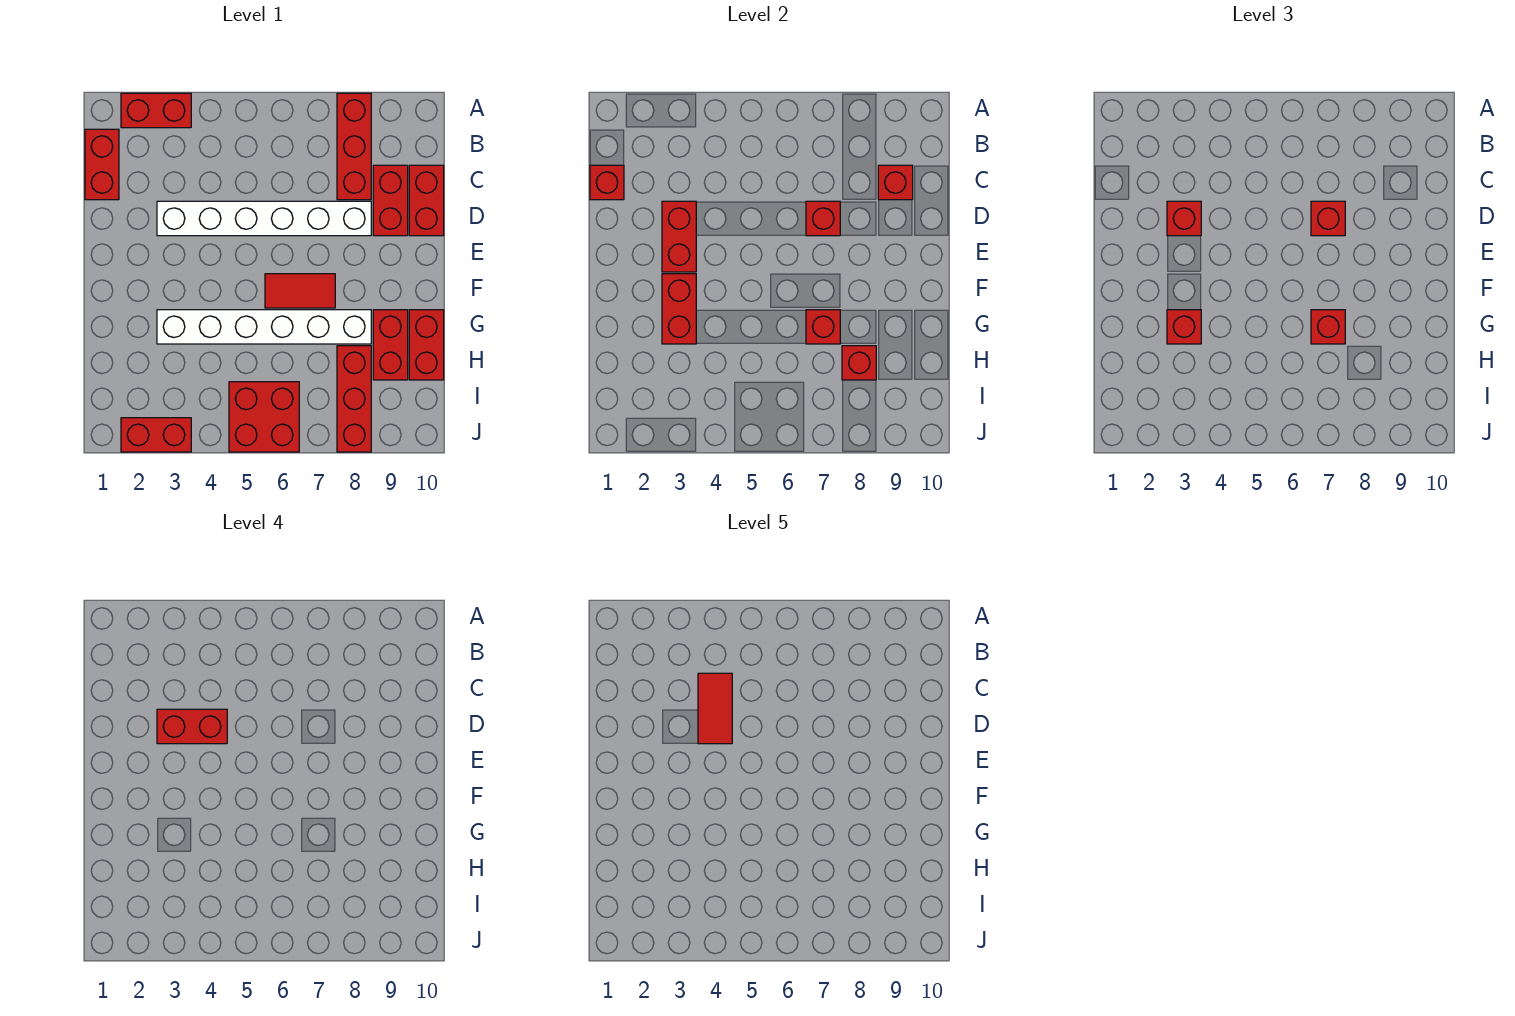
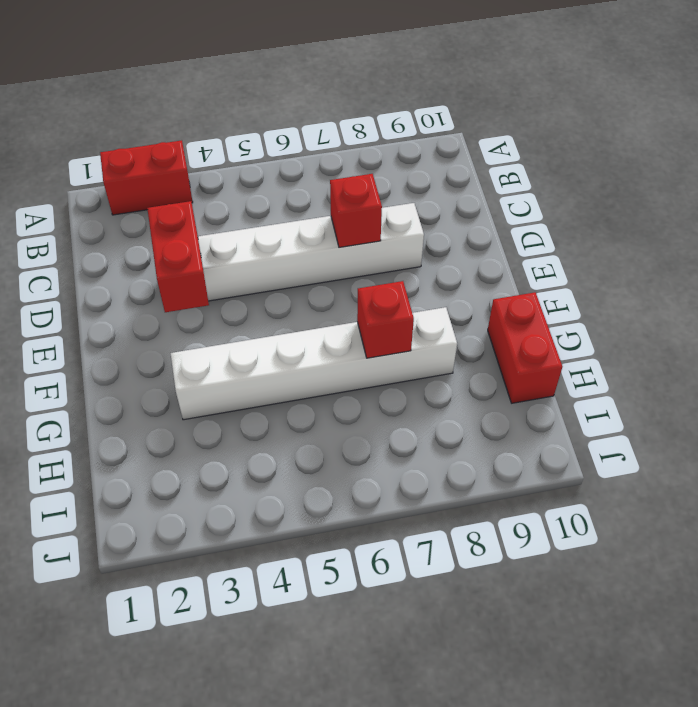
none -> red 1x3 brick [337,93,371,200]
none -> red 1x2 brick [85,129,119,200]
none -> red 1x2 brick [373,165,408,236]

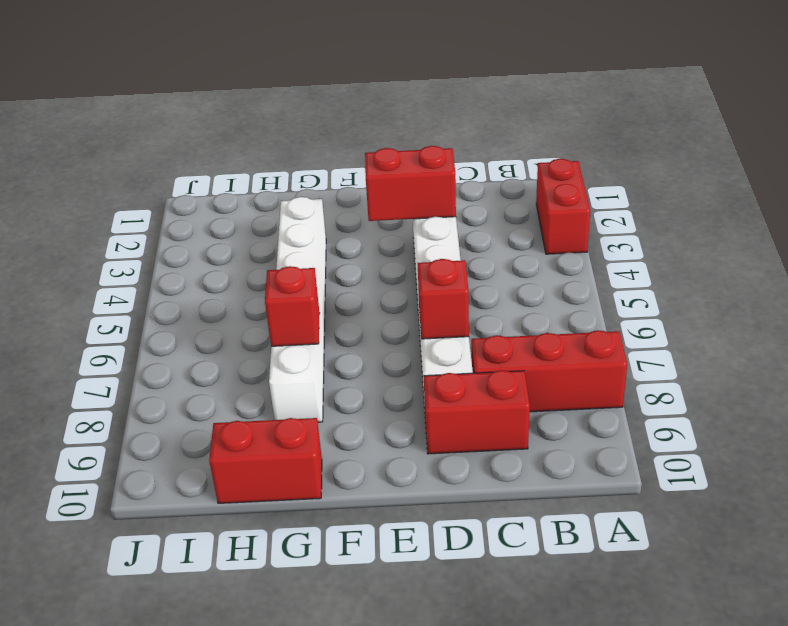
none -> red 1x2 brick [85,129,119,200]
none -> red 1x2 brick [409,165,444,236]
none -> red 1x2 tile [265,274,335,308]

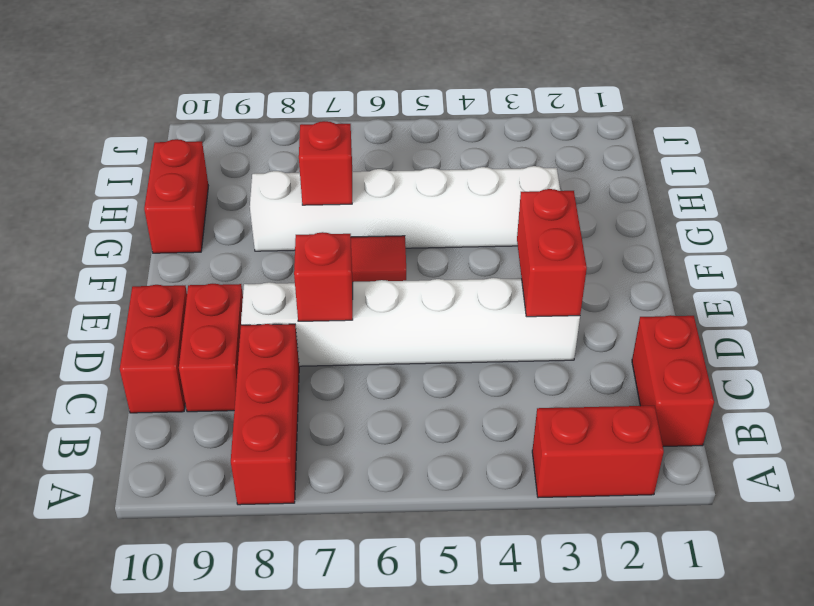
none -> red 1x2 brick [373,310,408,380]
none -> red 1x3 brick [337,346,371,452]
none -> red 2x2 brick [229,382,299,452]

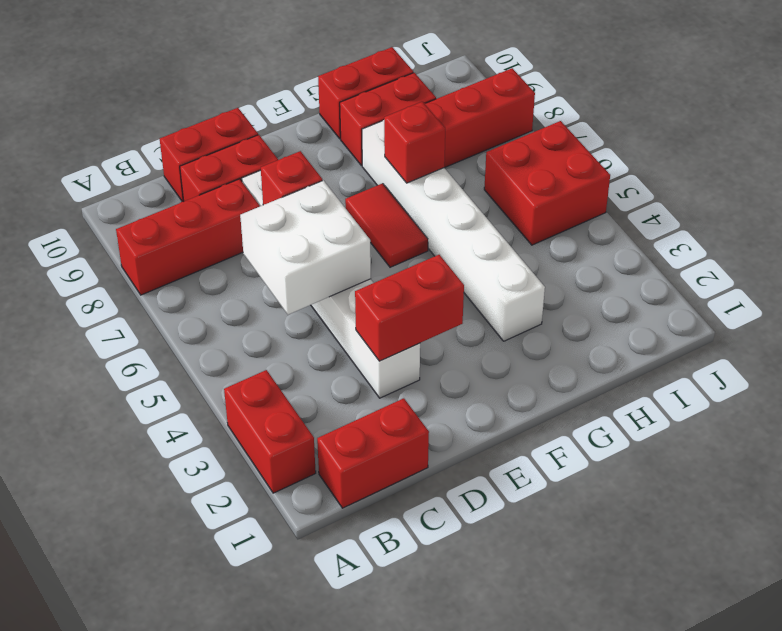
white 2x2 brick [240,180,371,315] -> none
none -> red 1x2 brick [121,418,191,452]
none -> red 1x1 brick [590,165,624,200]
none -> red 1x1 brick [878,165,913,200]

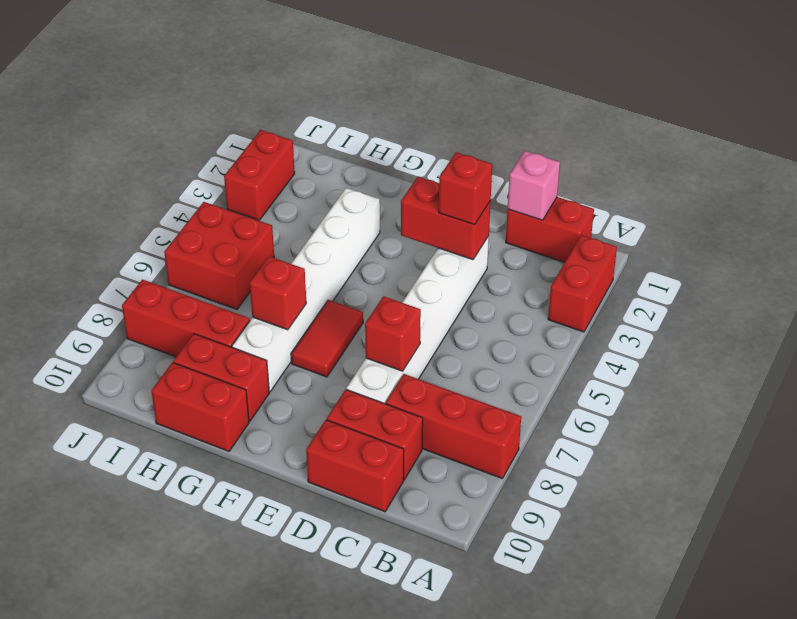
pink 1x1 brick [508,151,560,220] -> red 1x1 brick [590,165,624,200]
none -> red 1x1 brick [878,165,913,200]
none -> red 1x2 brick [662,274,696,344]
none -> red 1x1 brick [842,346,876,380]

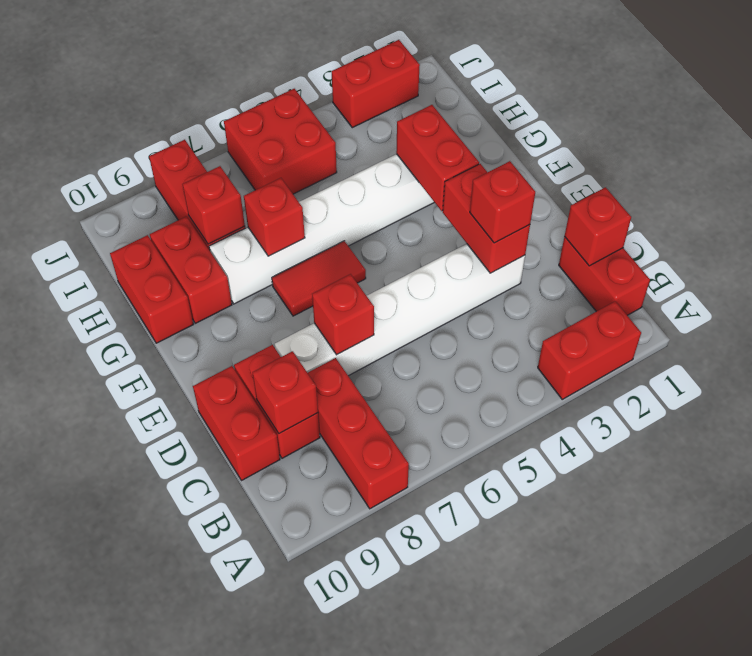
none -> red 1x1 brick [1311,201,1345,236]
none -> red 1x1 brick [1167,310,1201,344]
none -> red 1x1 brick [1311,310,1345,344]

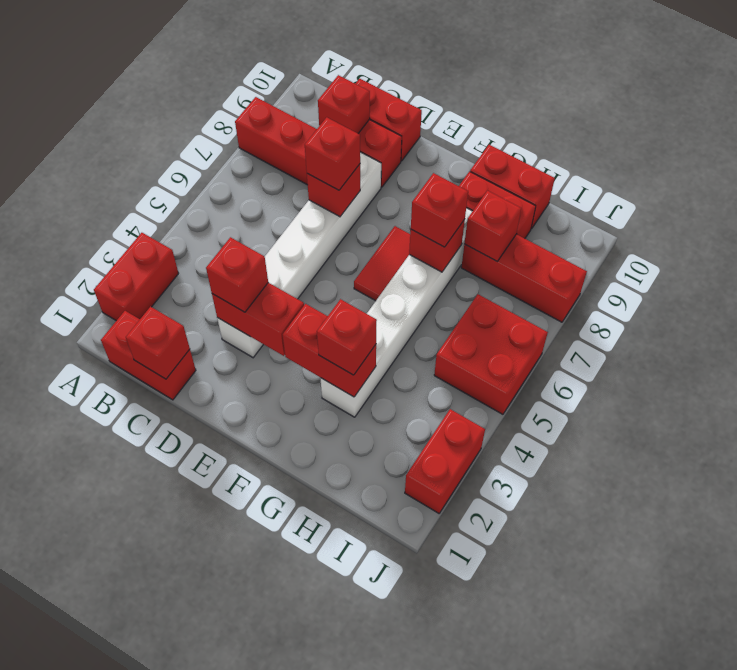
none -> red 1x2 brick [157,709,227,744]
none -> red 1x2 tile [698,673,732,744]

